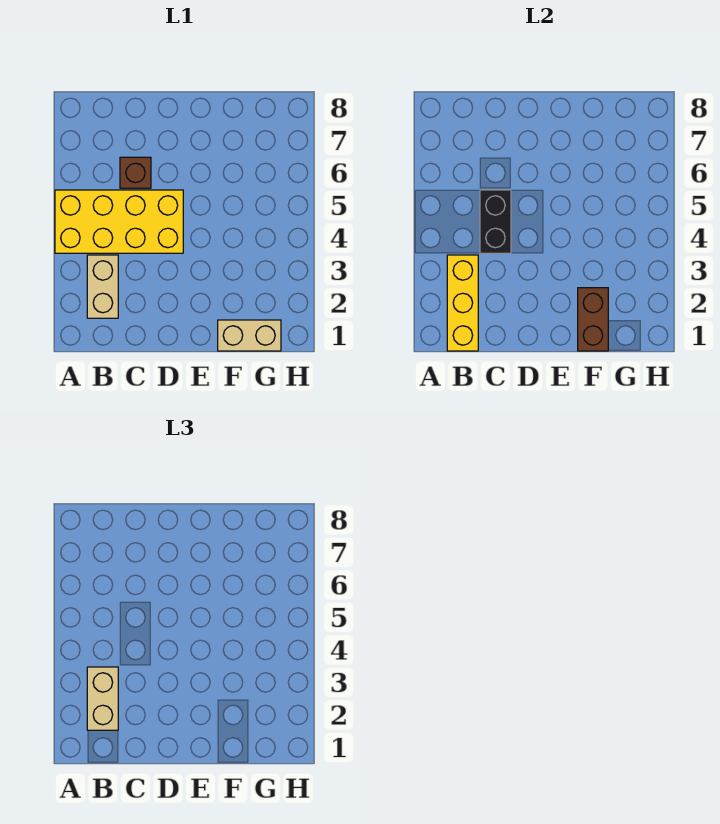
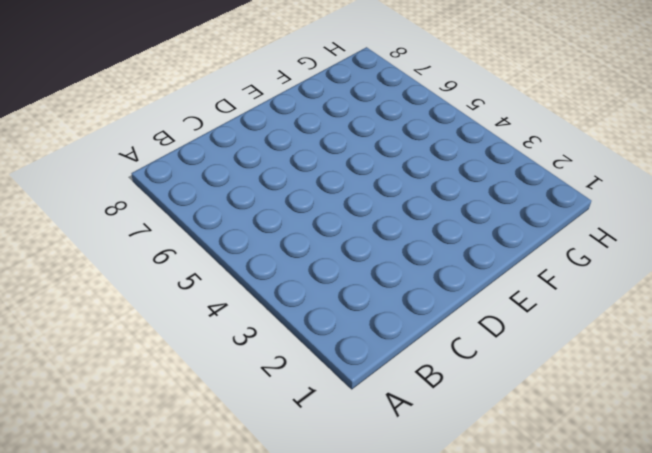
none -> yellow 2x4 brick [55,190,183,253]
none -> tan 1x2 brick [87,255,118,318]

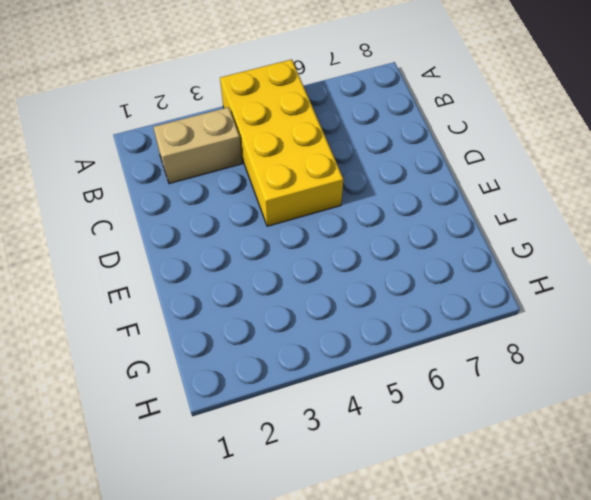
none -> brown 1x1 brick [120,157,151,188]
none -> tan 1x2 brick [218,320,281,351]

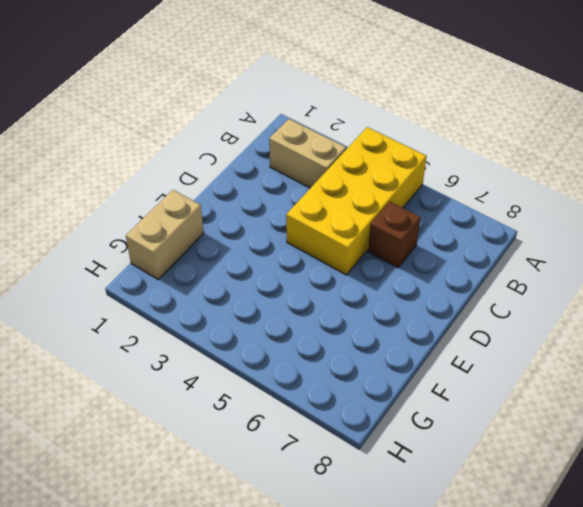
none -> yellow 1x3 brick [447,255,478,351]
none -> black 1x2 brick [480,190,511,253]

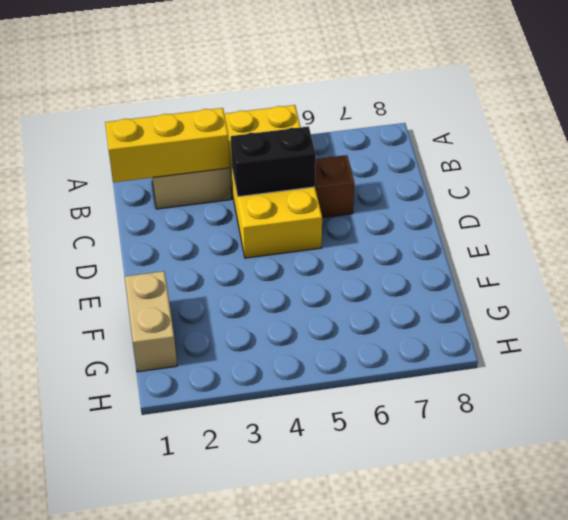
none -> brown 1x2 brick [578,288,608,351]
none -> tan 1x2 brick [87,667,118,730]

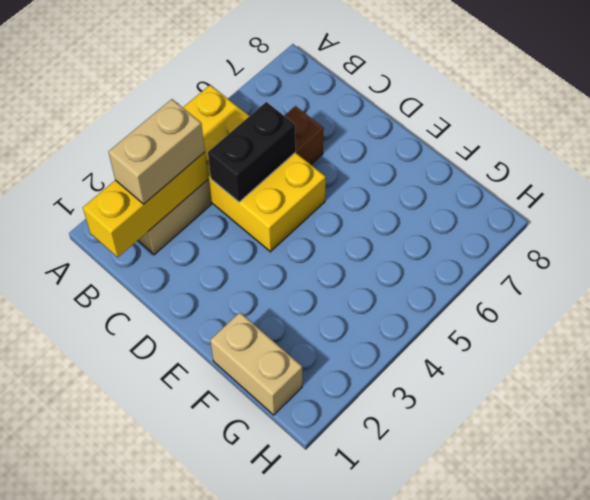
none -> brown 1x2 brick [578,288,608,351]

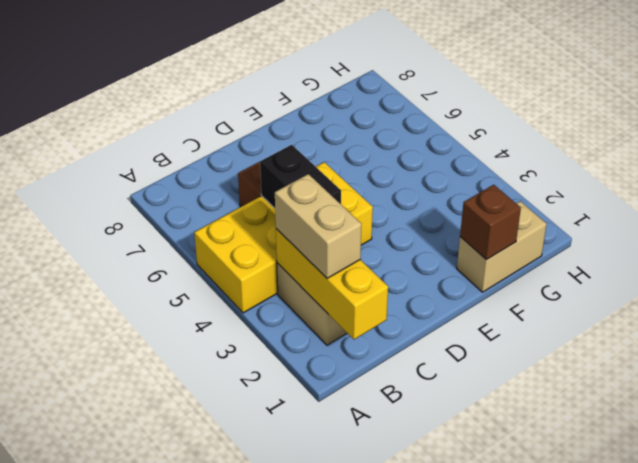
brown 1x1 brick [460,185,521,260] -> brown 1x2 brick [578,288,608,351]

